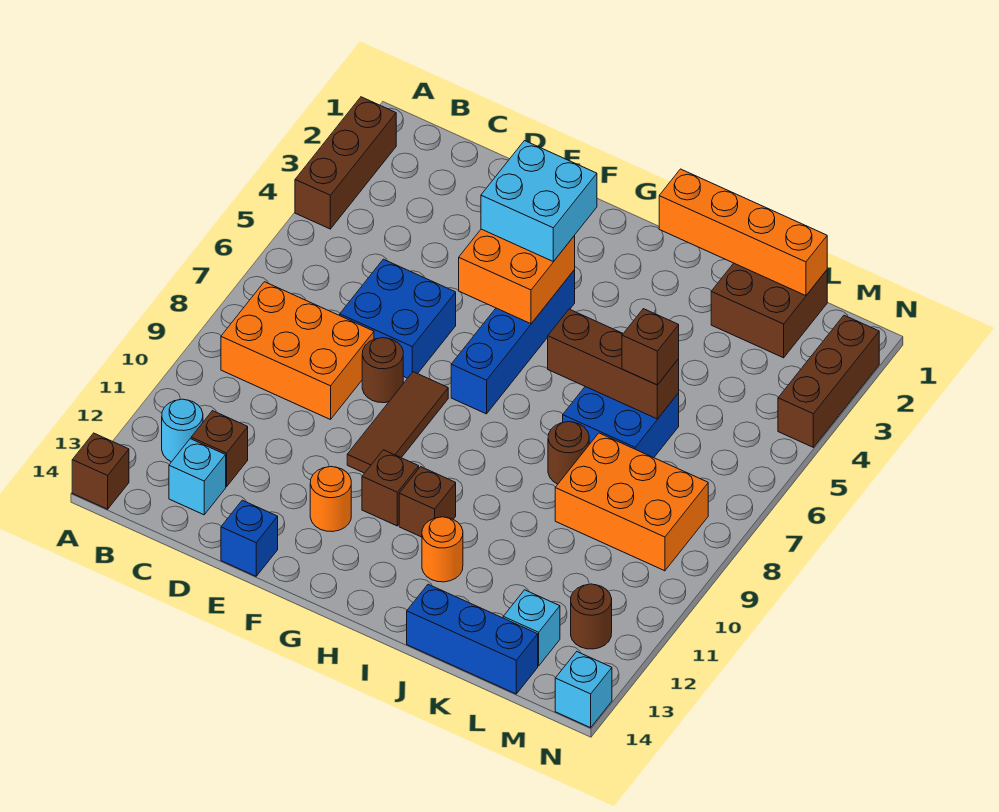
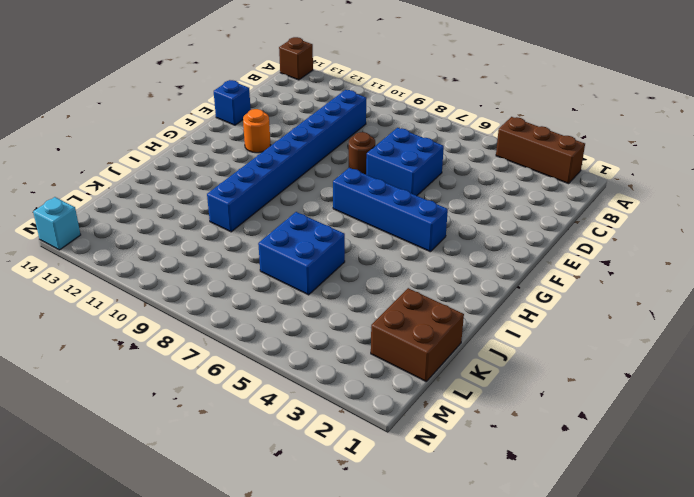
blue 1x8 brick [207,90,366,232] -> brown 1x3 tile [347,372,448,473]
none -> orange 2x3 brick [221,282,374,420]
none -> cyan 1x1 round brick [162,399,203,462]
none -> brown 1x1 brick [191,411,248,487]

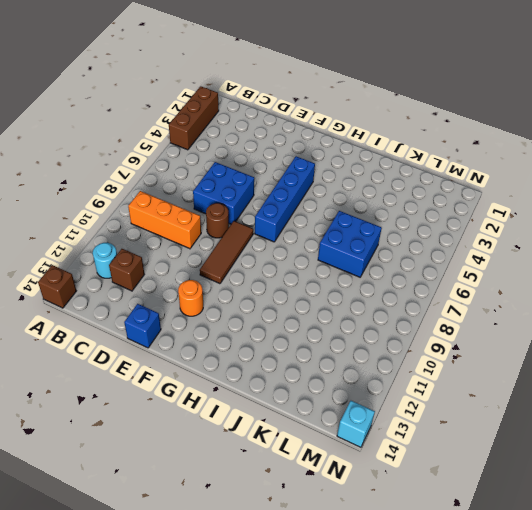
orange 1x3 brick [128,191,201,249] -> orange 2x3 brick [221,282,374,420]
none -> cyan 1x1 brick [169,439,226,515]
none -> brown 1x1 brick [362,450,419,526]
none -> brown 1x1 brick [399,467,456,537]

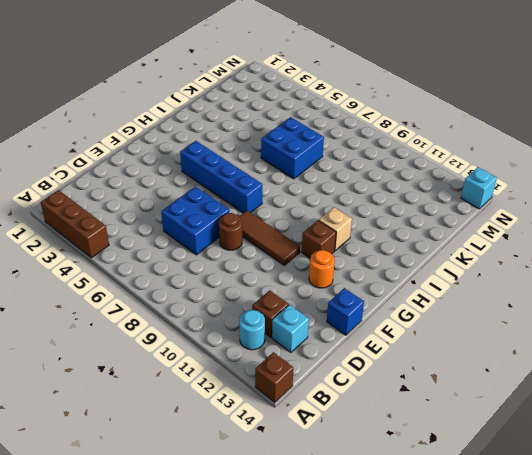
tan 1x1 brick [319,207,352,251] -> brown 1x1 brick [399,467,456,537]
none -> orange 2x3 brick [221,282,374,420]
none -> orange 1x1 round brick [422,517,463,582]
none -> brown 1x1 round brick [548,422,589,484]

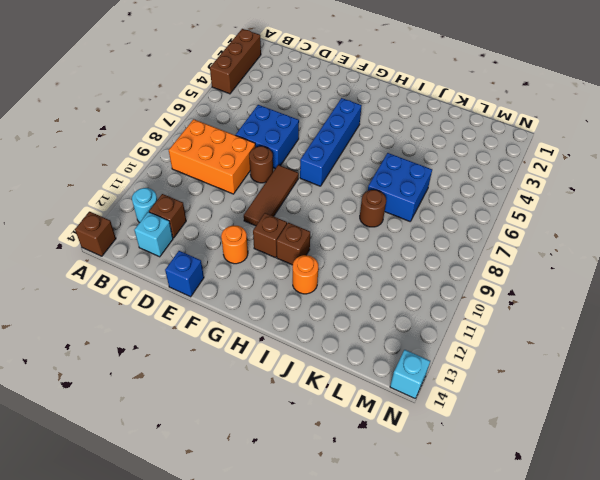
none -> blue 1x3 brick [407,584,538,694]
none -> brown 2x2 brick [711,263,827,358]
none -> orange 2x3 brick [555,433,708,571]

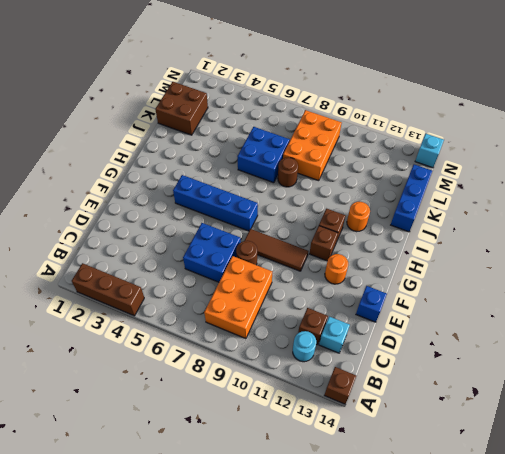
none -> cyan 1x1 brick [503,590,560,666]
none -> brown 1x1 round brick [571,584,612,649]
none -> brown 1x3 brick [778,315,879,447]

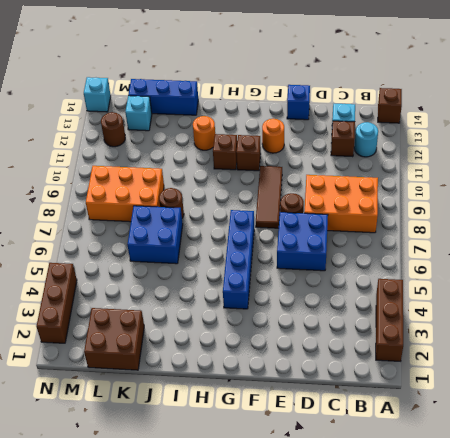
none -> orange 2x2 brick [459,229,575,324]
none -> orange 1x4 brick [659,169,827,296]
none -> brown 1x3 brick [548,309,679,419]

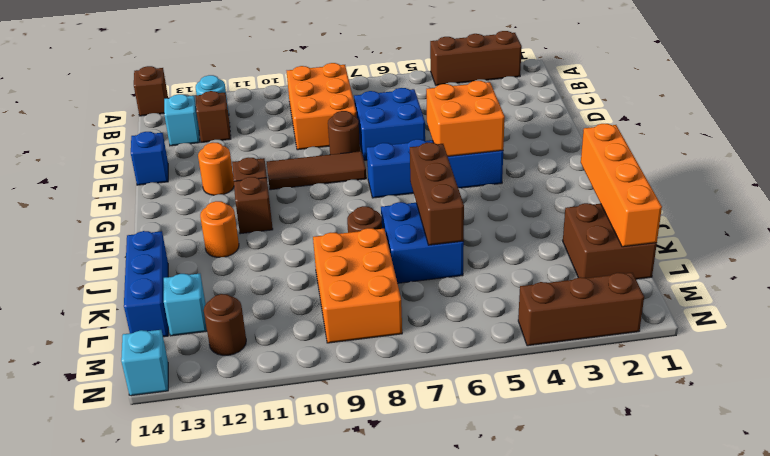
none -> cyan 2x2 brick [481,141,597,262]
none -> brown 1x1 brick [622,309,679,385]

